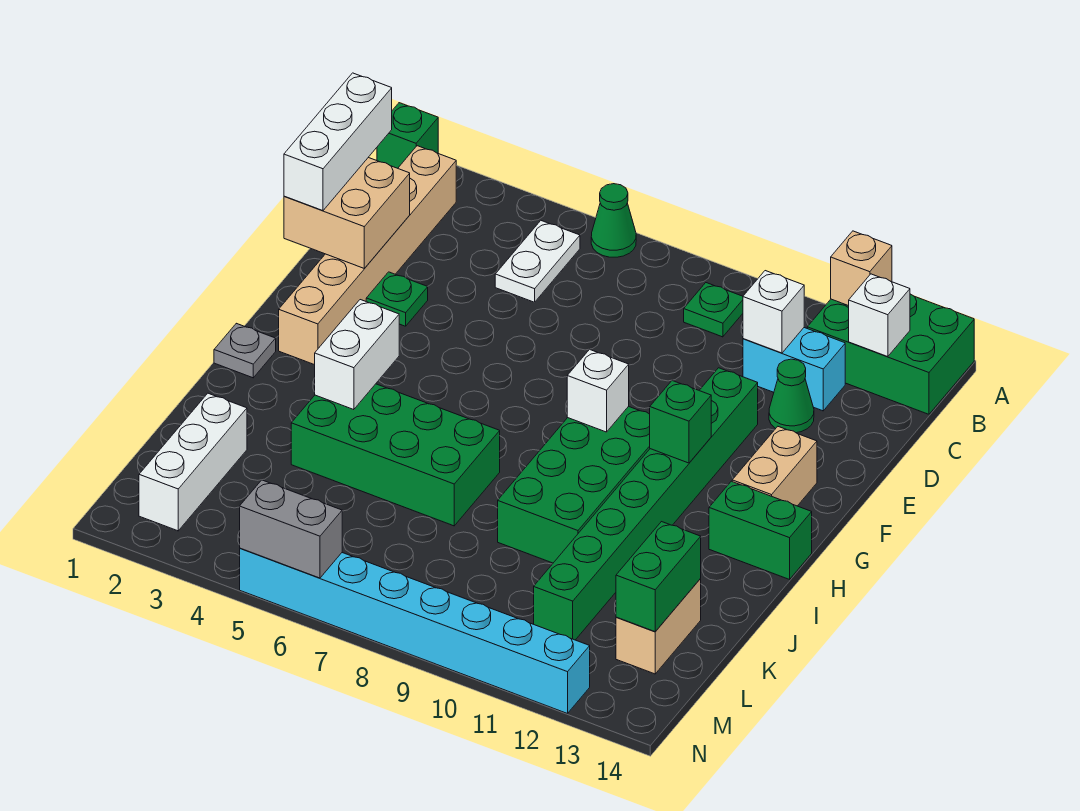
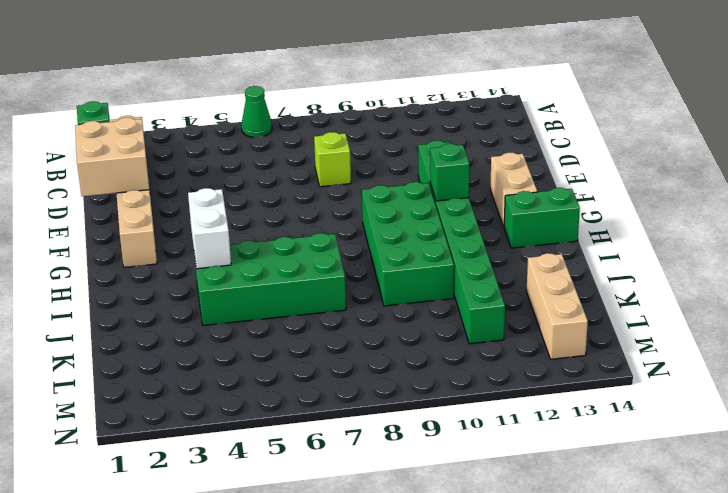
lime 1x1 brick [314,132,351,187] -> none
tan 1x3 brick [527,253,588,359] -> tan 1x2 brick [616,579,701,674]
none -> green 2x3 brick [807,294,974,414]
none -> white 1x2 plate [495,221,580,302]
none -> green 1x1 plate [684,283,743,337]

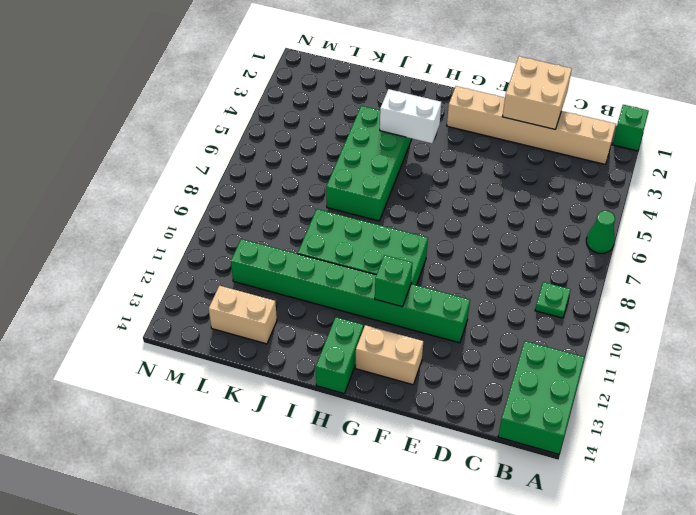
none -> white 1x2 plate [495,221,580,302]
none -> cyan 1x2 brick [743,328,845,411]
none -> green 1x1 cone [769,359,814,433]

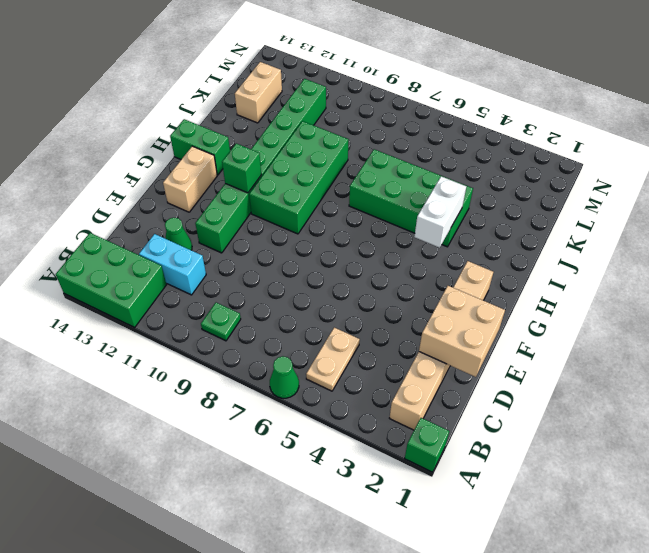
tan 1x2 plate [306,328,360,391] -> white 1x2 plate [495,221,580,302]
none -> green 1x1 plate [366,272,428,326]
none -> grey 1x1 plate [214,323,276,378]
none -> white 1x3 brick [139,393,247,531]

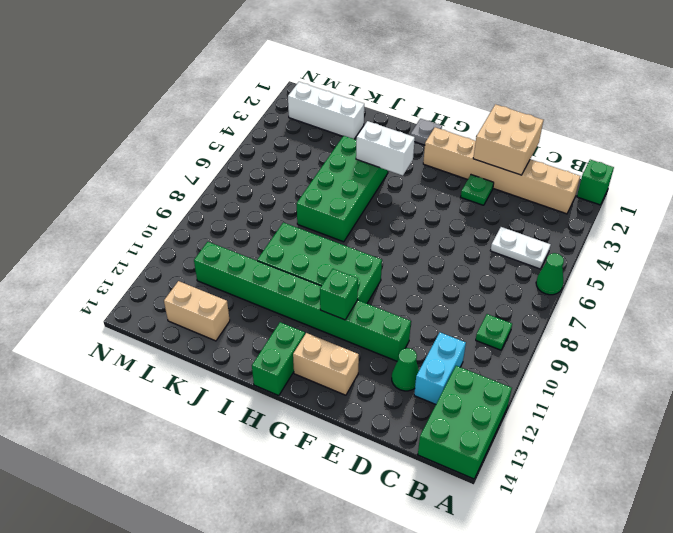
none -> cyan 1x8 brick [240,548,590,714]
none -> tan 1x1 brick [831,231,892,306]
none -> white 1x1 brick [849,274,910,357]

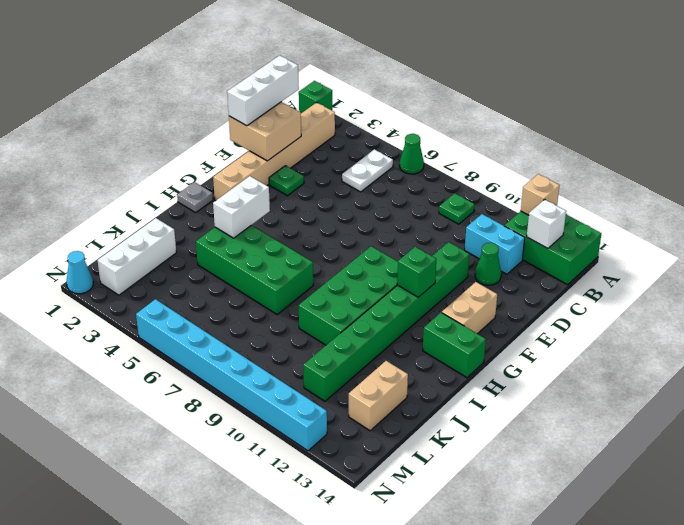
cyan 1x1 cone [67,251,93,294] -> none
none -> white 1x1 brick [743,271,804,353]
none -> white 1x1 brick [567,349,629,432]
none -> green 1x2 brick [616,522,701,632]

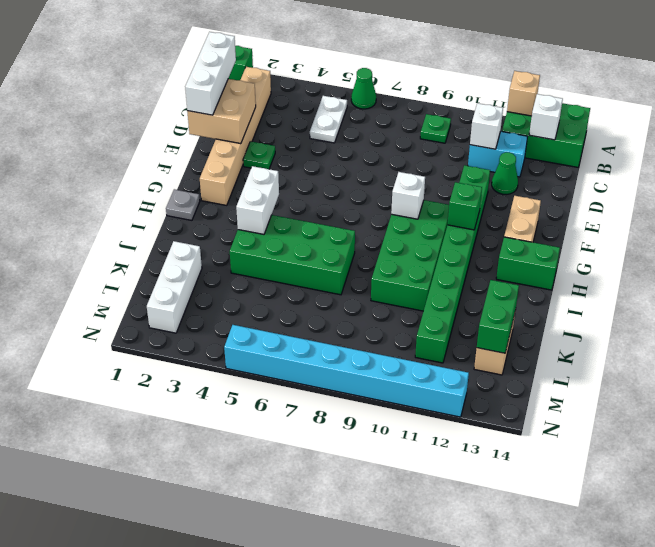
none -> grey 1x2 brick [240,480,342,578]

